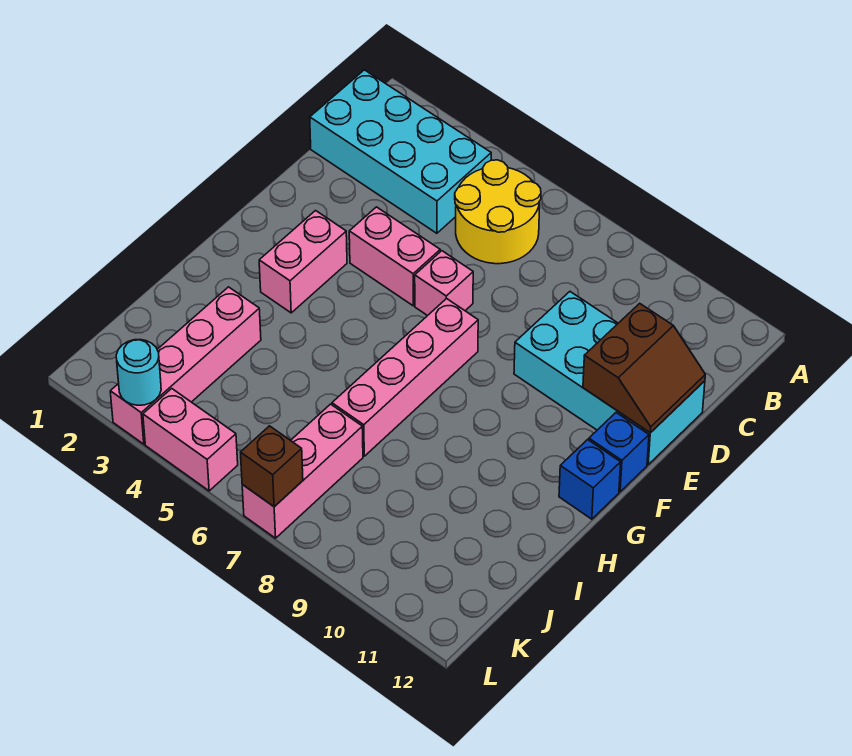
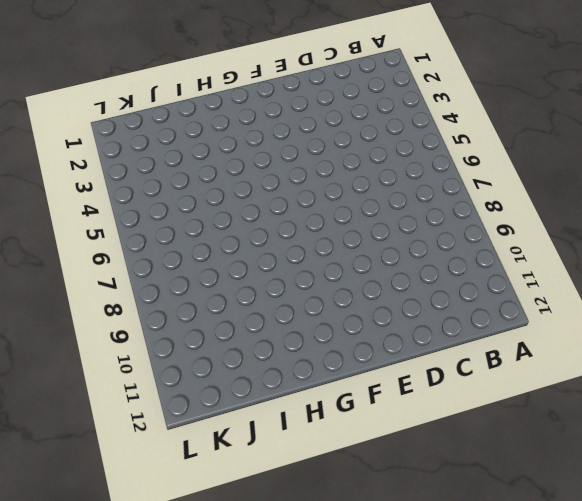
none -> cyan 2x4 brick [310,70,491,233]
none -> yellow 2x2 round brick [455,160,541,264]
none -> cyan 2x4 brick [514,292,705,464]

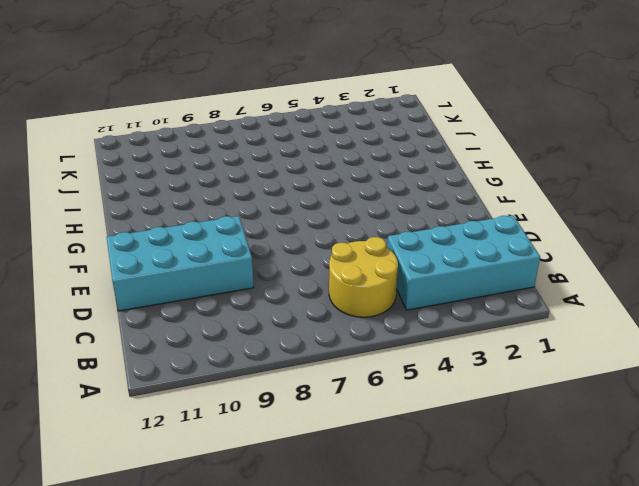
none -> pink 1x2 brick [349,207,440,306]
none -> pink 1x1 brick [415,251,473,316]
none -> pink 1x2 brick [259,211,347,313]

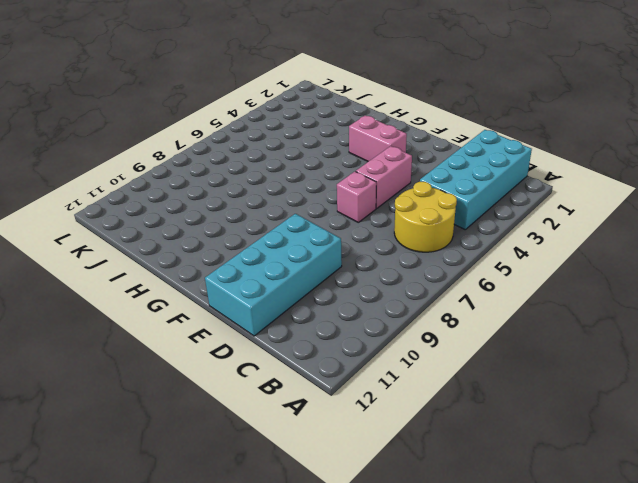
none -> pink 1x4 brick [332,298,478,456]
none -> blue 1x1 brick [589,413,649,492]
none -> blue 1x1 brick [559,440,621,519]

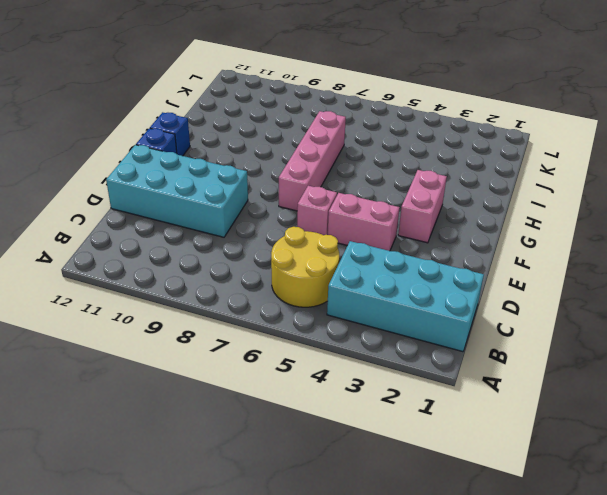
none -> pink 1x4 brick [110,287,261,444]
none -> pink 1x3 brick [242,404,363,538]
none -> pink 1x2 brick [143,389,238,491]

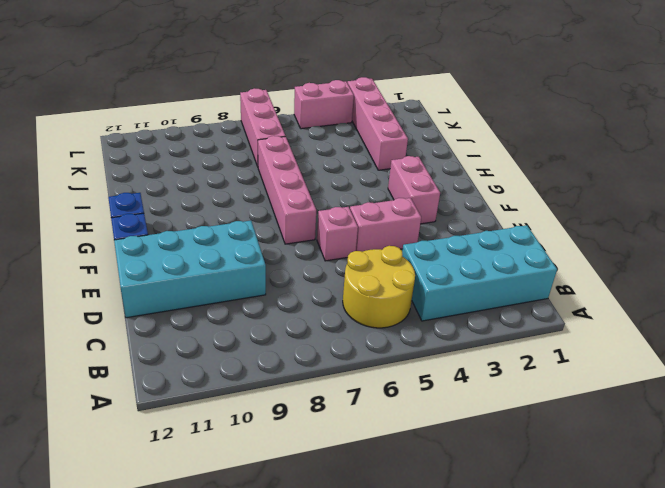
none -> brown 2x2 slope [583,303,705,433]
none -> cyan 1x1 round brick [116,340,161,405]
none -> brown 1x1 brick [240,426,303,507]

